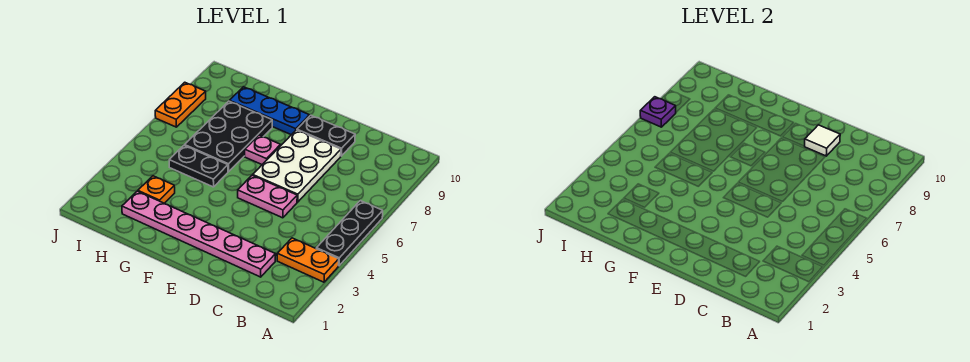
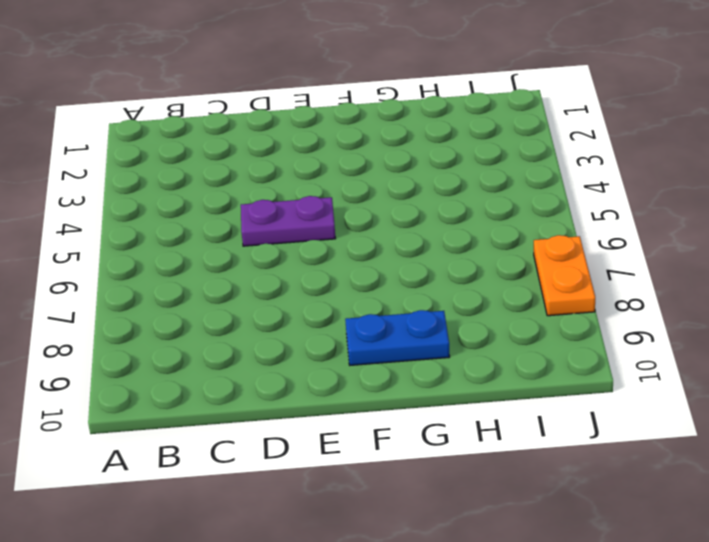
purple 1x2 plate [241,196,336,246] -> pink 1x2 plate [238,175,297,218]
blue 1x2 plate [345,310,450,365] -> blue 1x3 plate [229,87,310,135]
none -> orange 1x2 plate [277,238,339,282]
none -> black 1x3 plate [316,201,383,266]
none -> pink 1x6 plate [122,191,276,277]

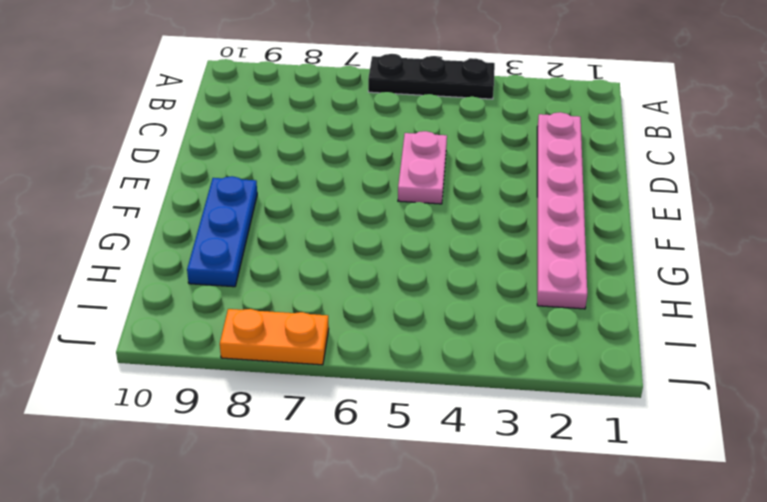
none -> orange 1x2 plate [277,238,339,282]
none -> white 2x3 plate [253,130,341,202]
none -> black 1x2 plate [297,115,355,156]

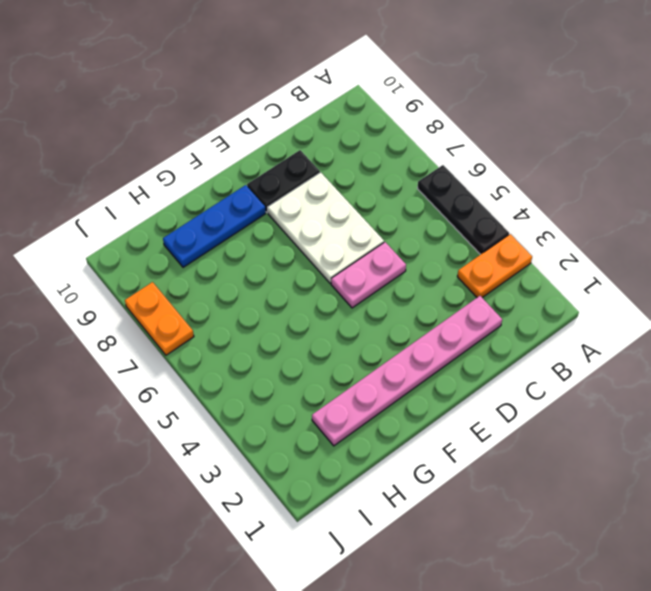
none -> pink 1x1 plate [245,135,281,164]
none -> black 1x2 plate [169,145,228,187]
none -> black 2x3 plate [185,101,272,172]

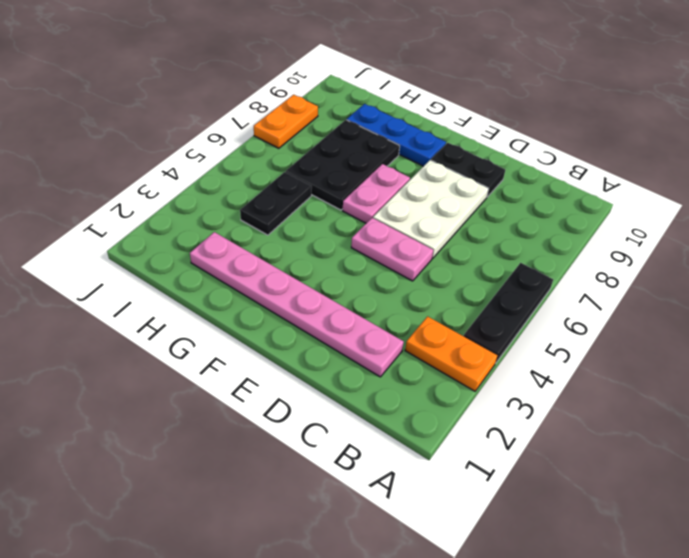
pink 1x2 plate [343,164,410,223] -> pink 1x1 plate [245,135,281,164]
black 1x2 plate [240,172,312,235] -> black 1x2 plate turned to [169,145,228,187]
none -> orange 1x1 plate [138,176,175,203]
none -> white 1x1 tile [804,125,840,156]
none -> purple 1x1 plate [640,97,676,127]

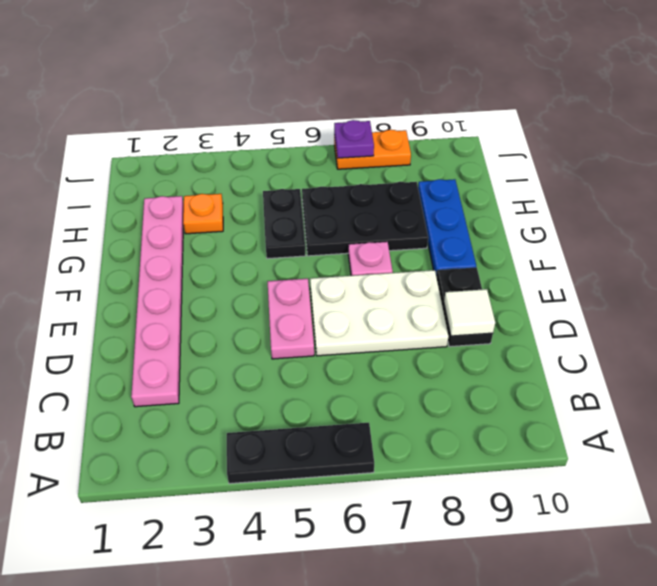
none -> orange 1x2 plate [277,238,339,282]

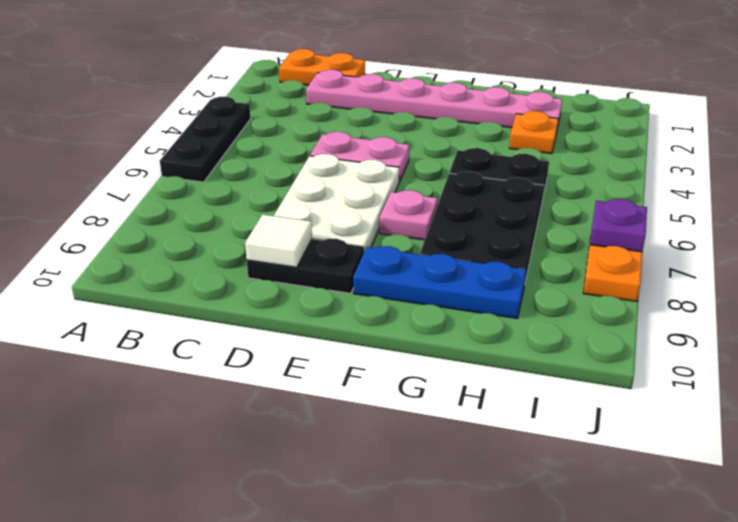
orange 1x2 plate [279,49,365,85] -> orange 1x2 plate moved to [277,238,339,282]

